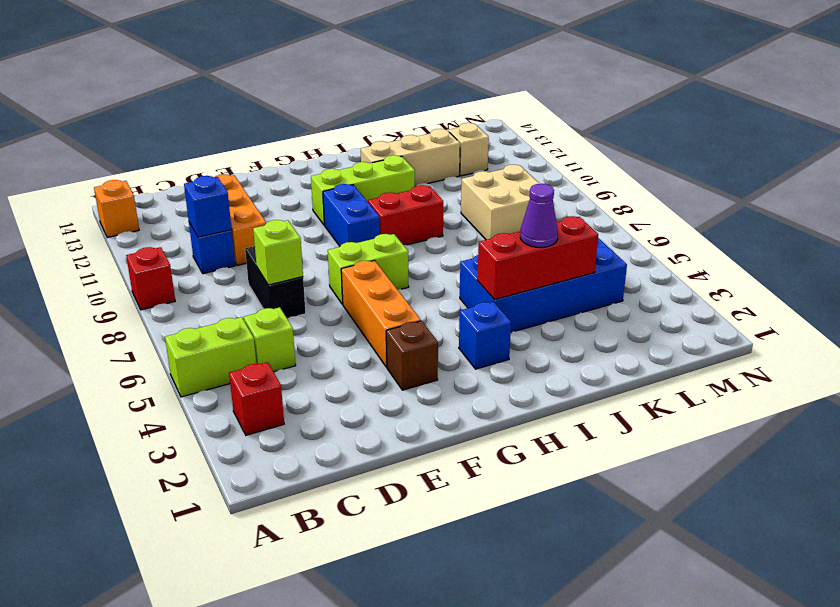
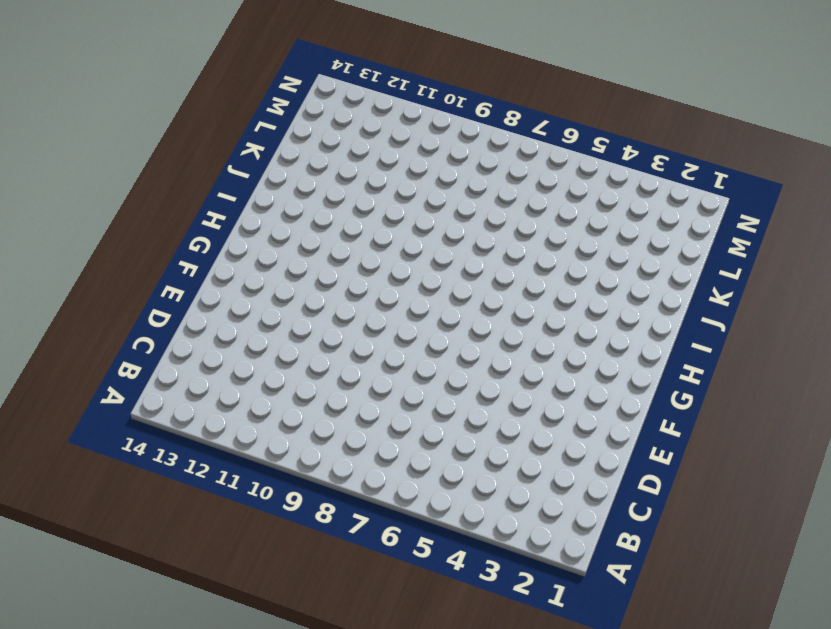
none -> lime 1x2 brick [165,317,256,397]
none -> red 1x1 brick [126,247,175,310]
none -> orange 1x1 brick [94,180,139,238]

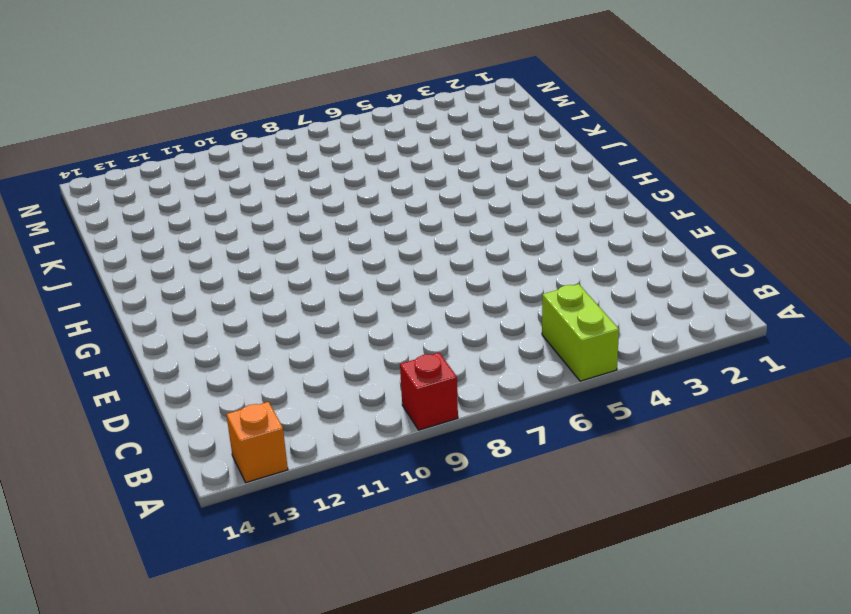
none -> red 1x1 brick [229,362,284,435]
none -> lime 1x1 brick [244,307,296,372]
none -> blue 1x1 brick [189,223,235,274]

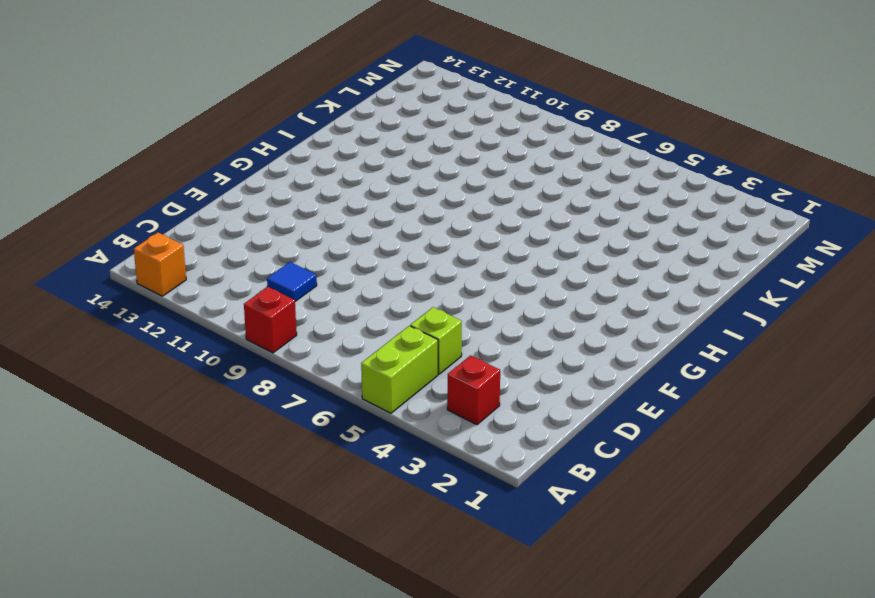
blue 1x1 tile [267,262,317,301] -> blue 1x1 brick [189,223,235,274]
none -> black 1x2 brick [245,246,306,318]
none -> orange 1x3 brick [215,174,266,265]
none -> brown 1x1 brick [386,321,438,390]

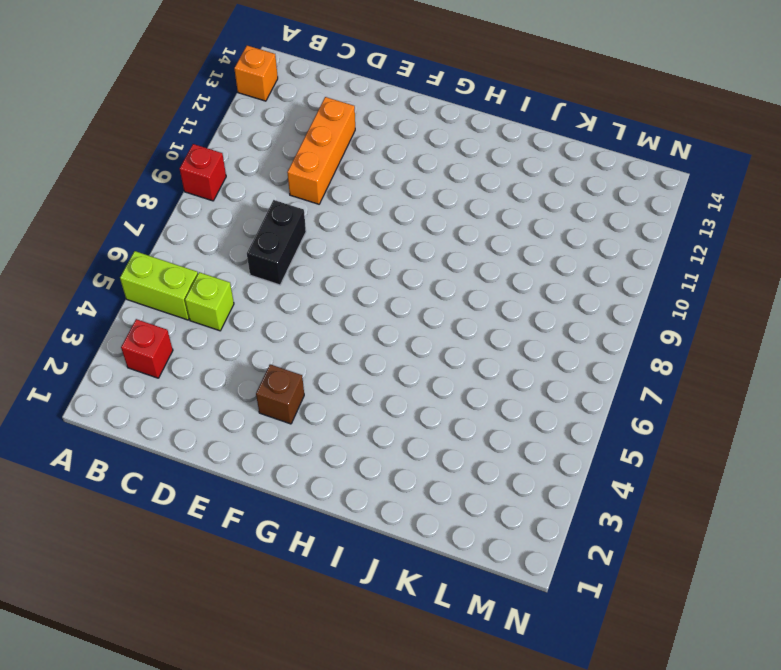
none -> blue 1x1 brick [189,223,235,274]
none -> orange 1x3 brick [341,260,421,367]
none -> lime 1x2 brick [328,234,409,304]

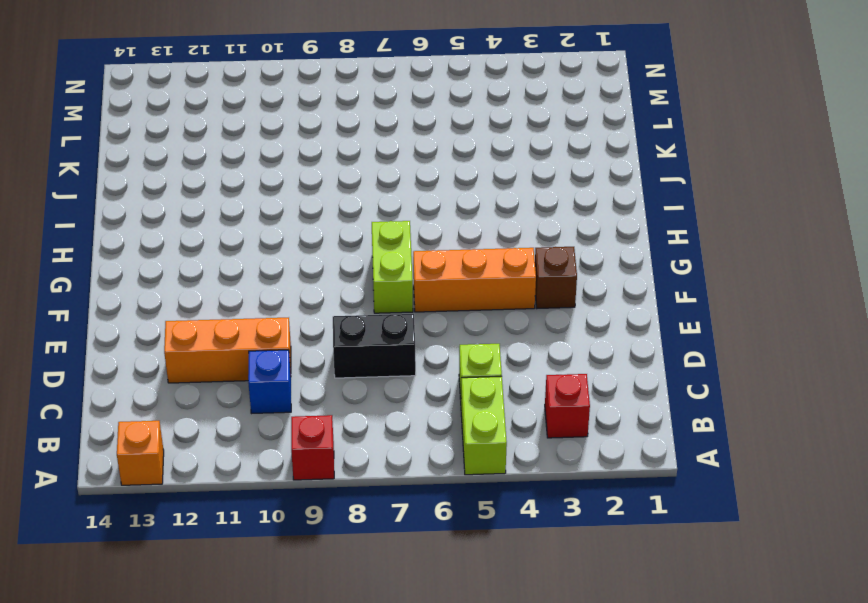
none -> blue 1x2 brick [323,184,380,246]
none -> lime 1x3 brick [311,155,415,225]
none -> blue 1x1 brick [459,302,511,369]

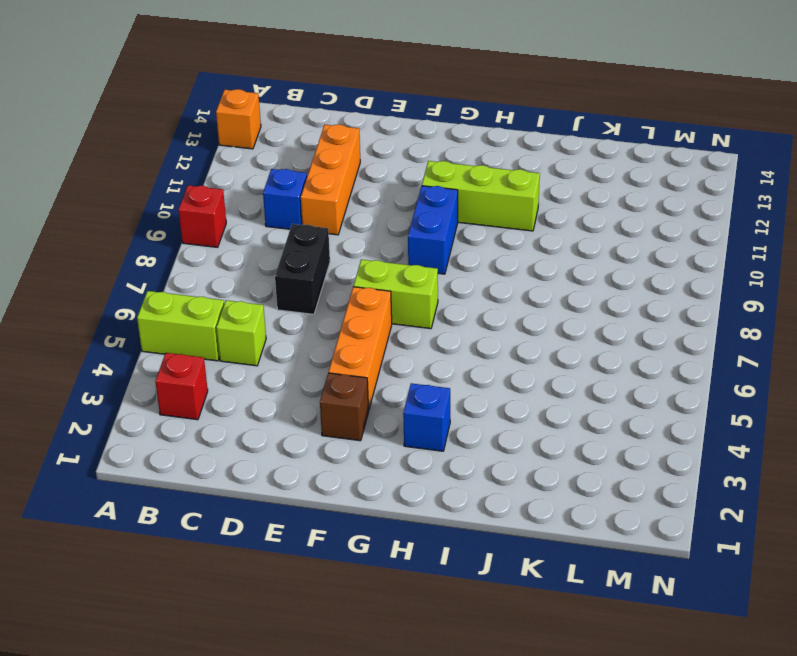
none -> red 1x2 brick [368,185,443,245]
none -> blue 2x4 brick [460,238,627,332]
none -> tan 1x3 brick [361,129,460,186]

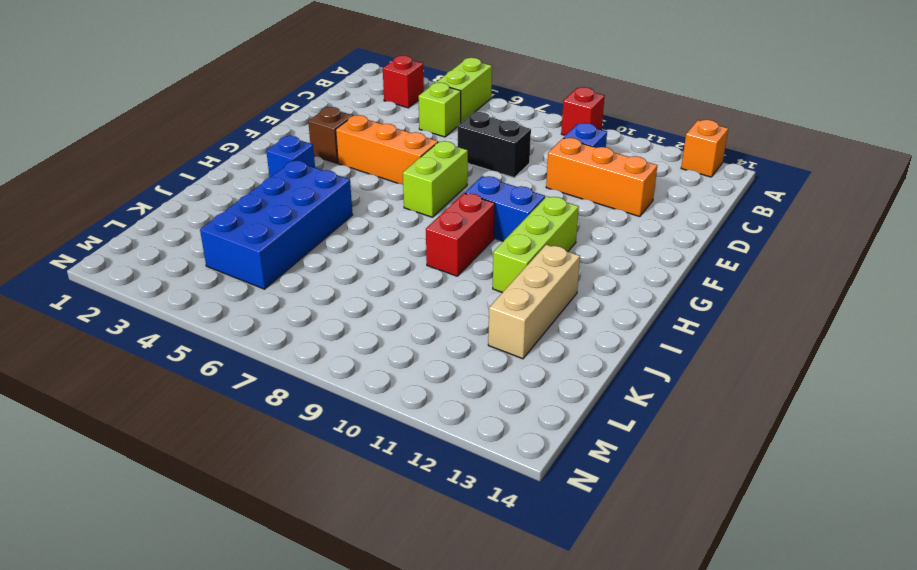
none -> tan 2x2 brick [461,164,540,240]
none -> tan 1x1 brick [448,123,489,176]
none -> blue 1x1 brick [184,176,232,237]

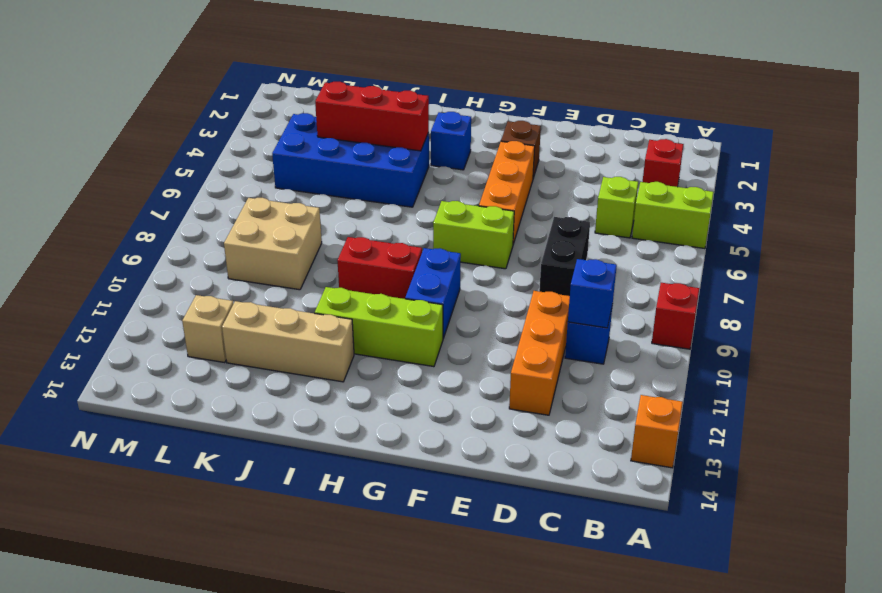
none -> lime 1x1 brick [253,220,303,285]
none -> purple 1x1 cone [520,184,558,247]

